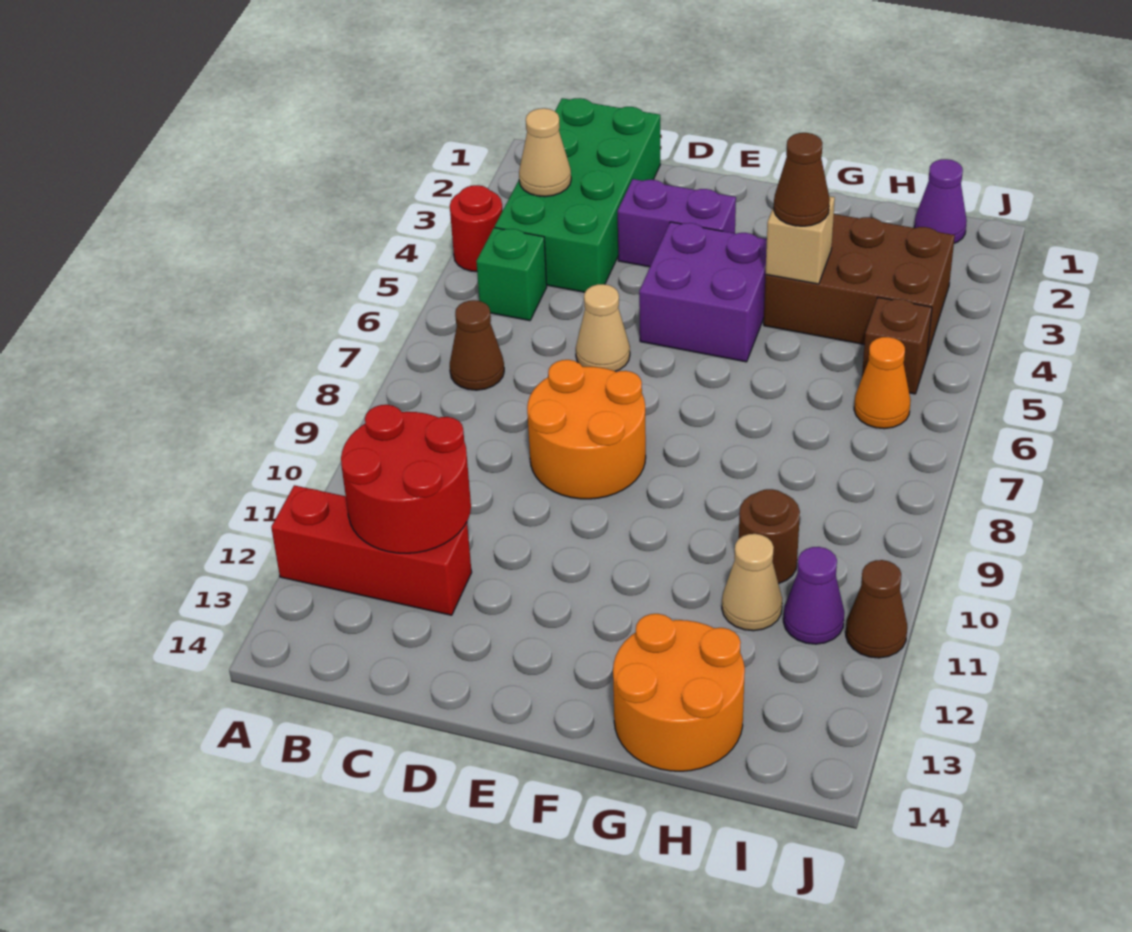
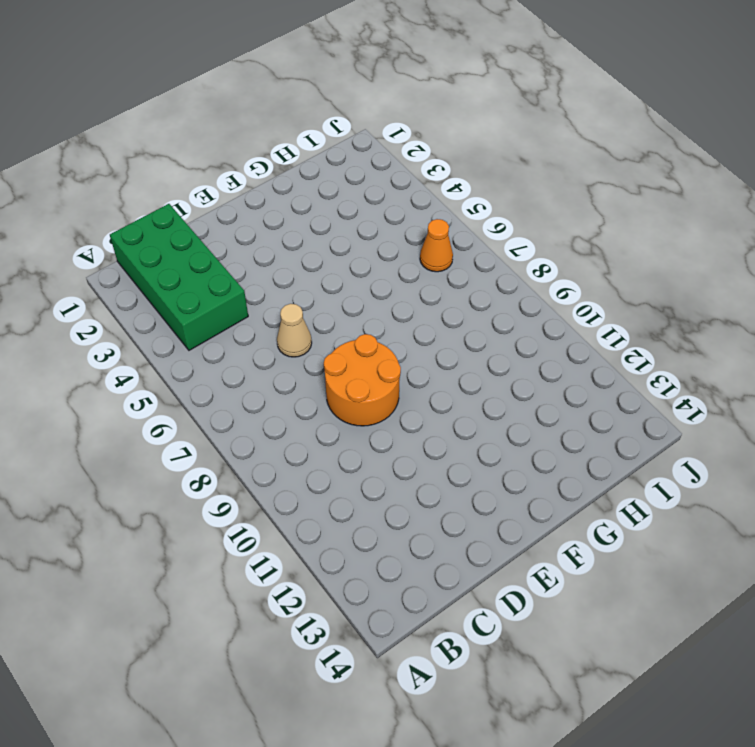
none -> red 1x1 round brick [450,185,503,272]
none -> red 1x3 brick [271,485,472,615]
none -> green 1x1 brick [476,228,547,321]

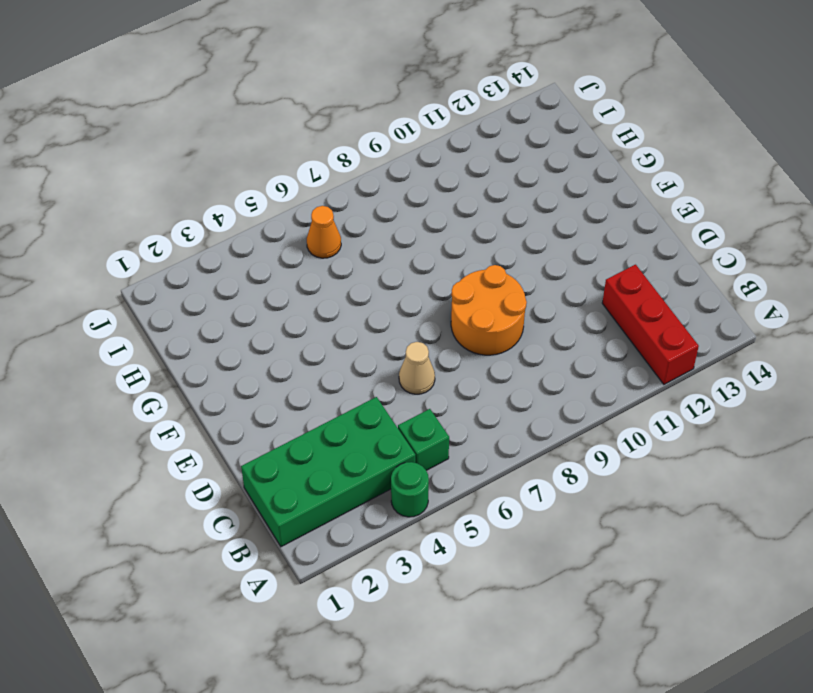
green 1x1 round brick [391,462,429,517] -> red 1x1 round brick [450,185,503,272]
none -> brown 1x1 cone [450,300,504,390]
none -> purple 1x2 brick [618,179,736,267]
none -> purple 2x2 brick [639,222,767,362]

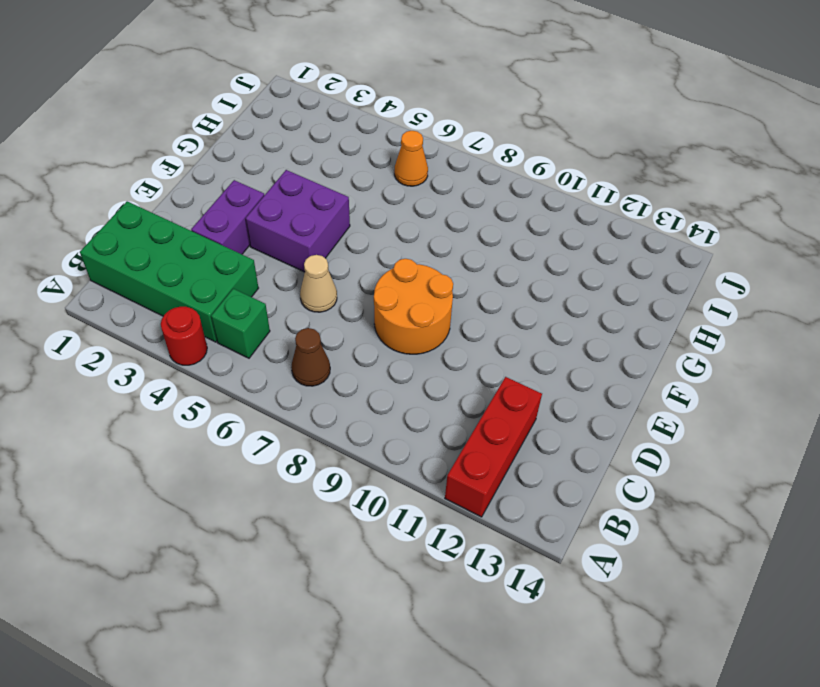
none -> brown 2x3 brick [764,214,955,355]
none -> orange 2x2 round brick [613,614,745,771]
none -> brown 1x1 round brick [739,489,800,584]

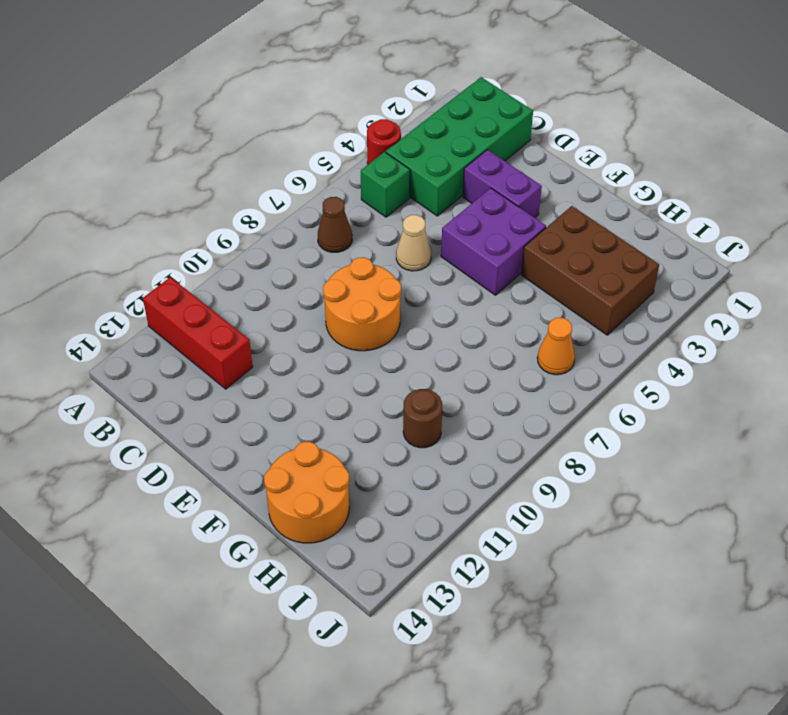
none -> tan 1x1 cone [722,534,782,631]
none -> purple 1x1 cone [914,159,967,243]
none -> brown 1x1 brick [862,297,932,394]

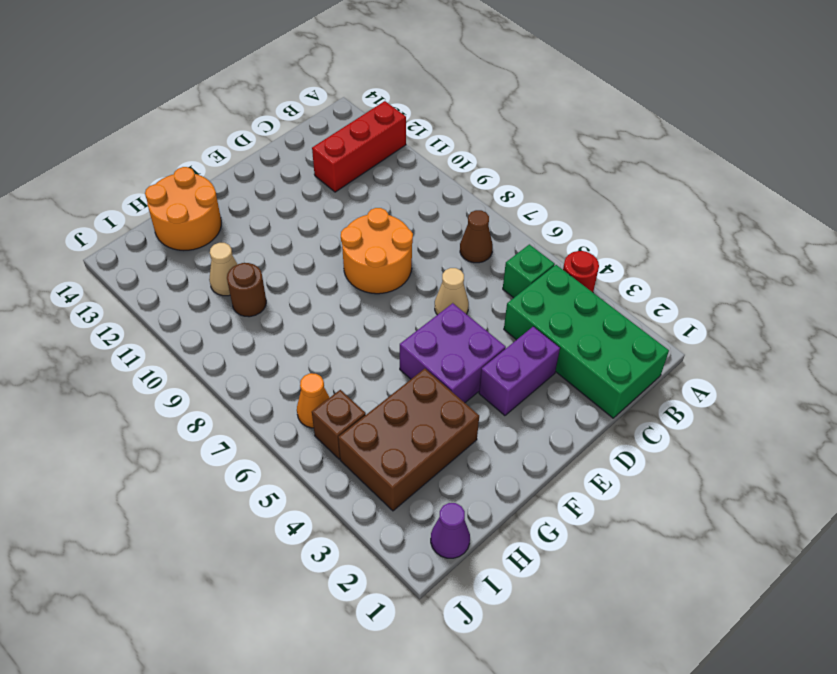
none -> purple 1x1 cone [783,547,844,644]
none -> brown 1x1 cone [846,560,907,658]
none -> tan 1x1 cone [519,108,571,197]

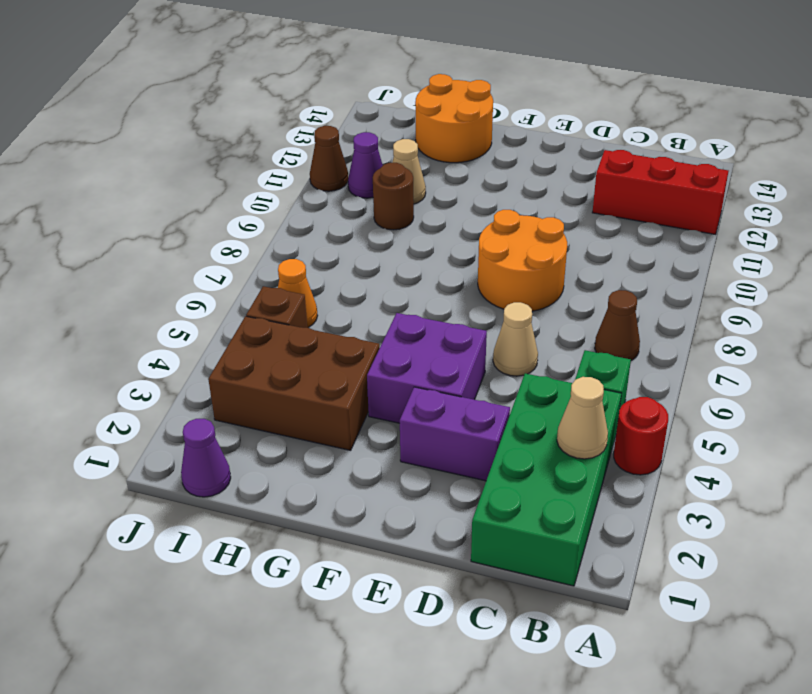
none -> red 2x2 round brick [341,405,471,553]
none -> tan 1x1 brick [766,196,835,284]
none -> brown 1x1 cone [774,133,830,226]

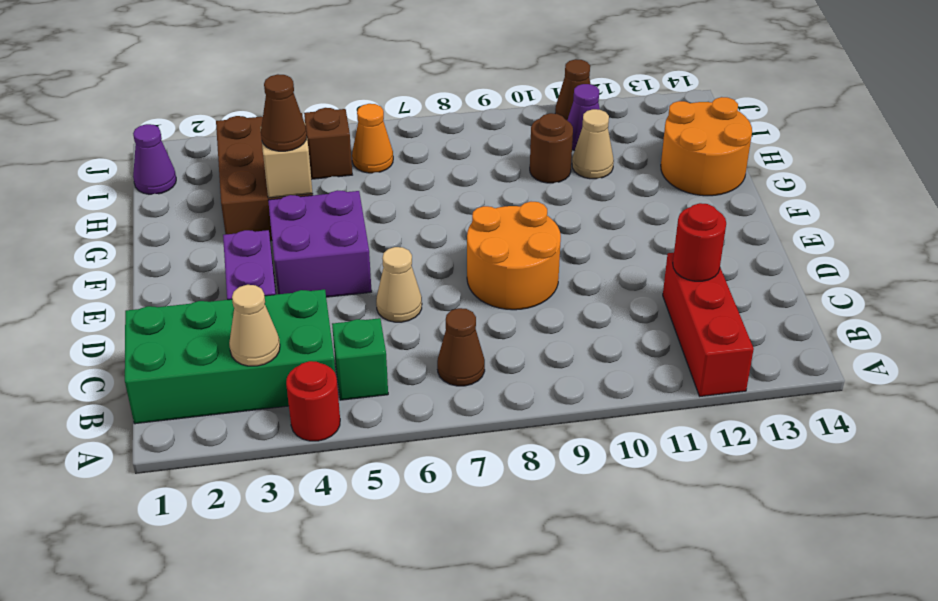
red 1x1 round brick [673,203,726,281] -> red 2x2 round brick [341,405,471,553]

